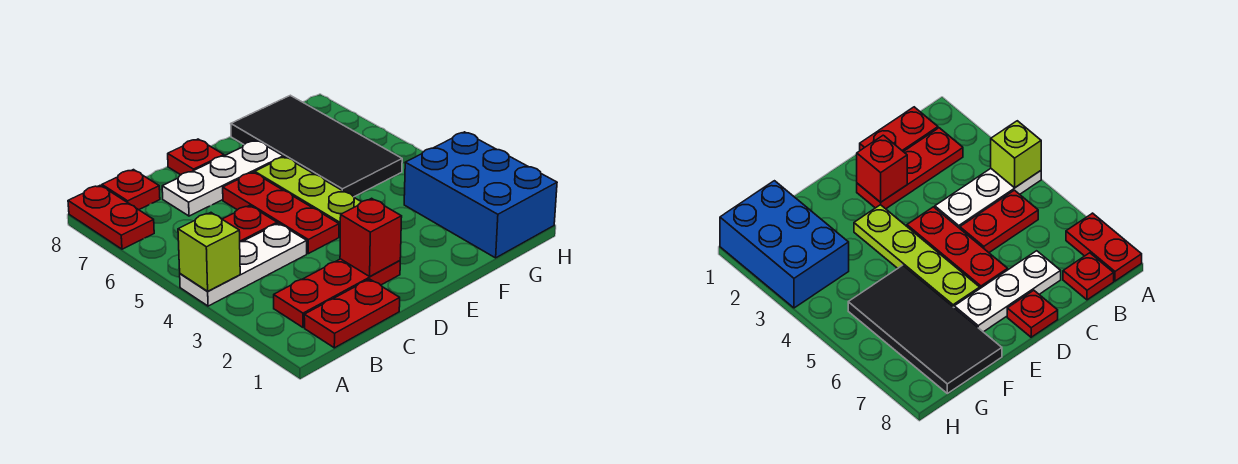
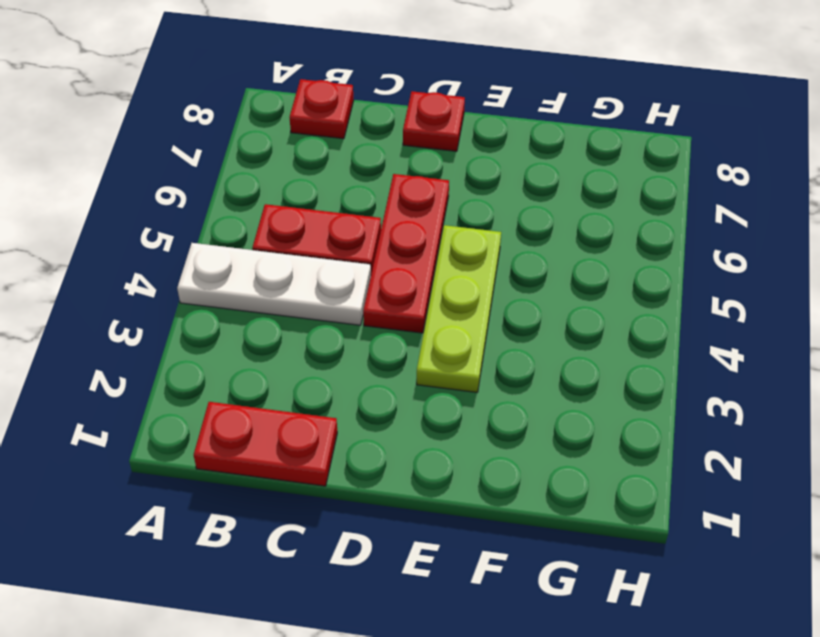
lime 1x3 plate [417,225,501,392] -> lime 1x4 plate [255,157,361,236]
none -> red 1x2 plate [68,185,154,249]
none -> red 1x3 plate [274,259,400,327]
none -> white 1x3 plate [162,140,283,216]

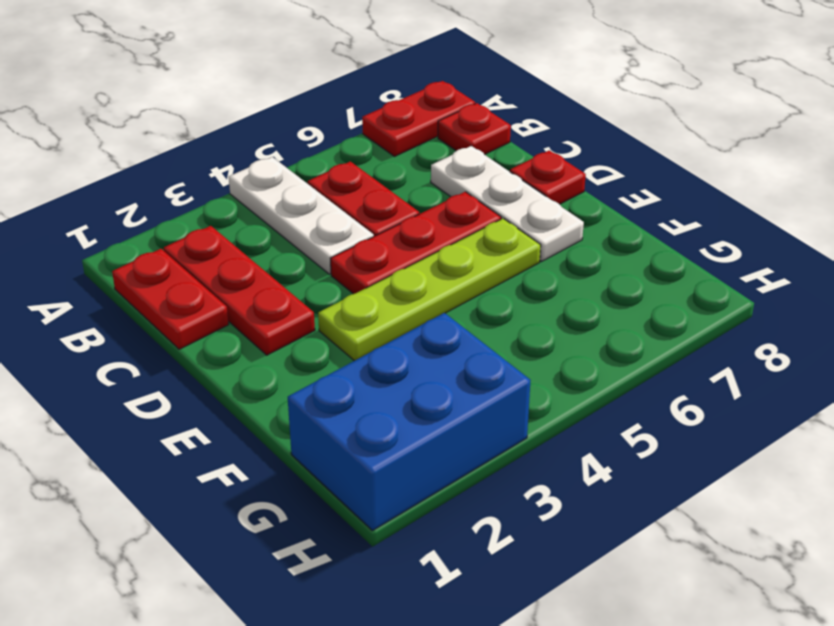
none -> black 2x4 tile [231,95,402,197]
none -> lime 1x1 brick [178,213,240,291]
none -> red 1x1 brick [340,198,402,276]

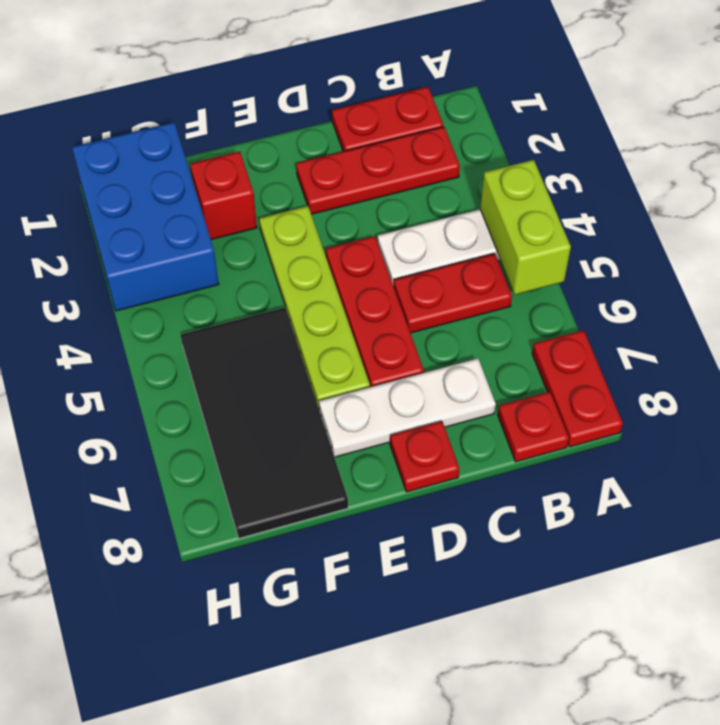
lime 1x2 brick [480,160,571,295] -> lime 1x1 brick [178,213,240,291]
red 1x1 brick [190,152,257,240] -> red 1x1 brick moved to [340,198,402,276]

